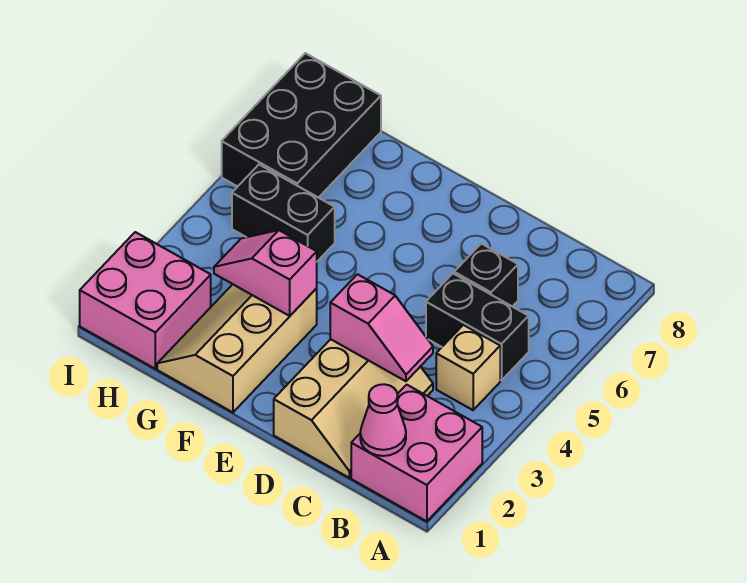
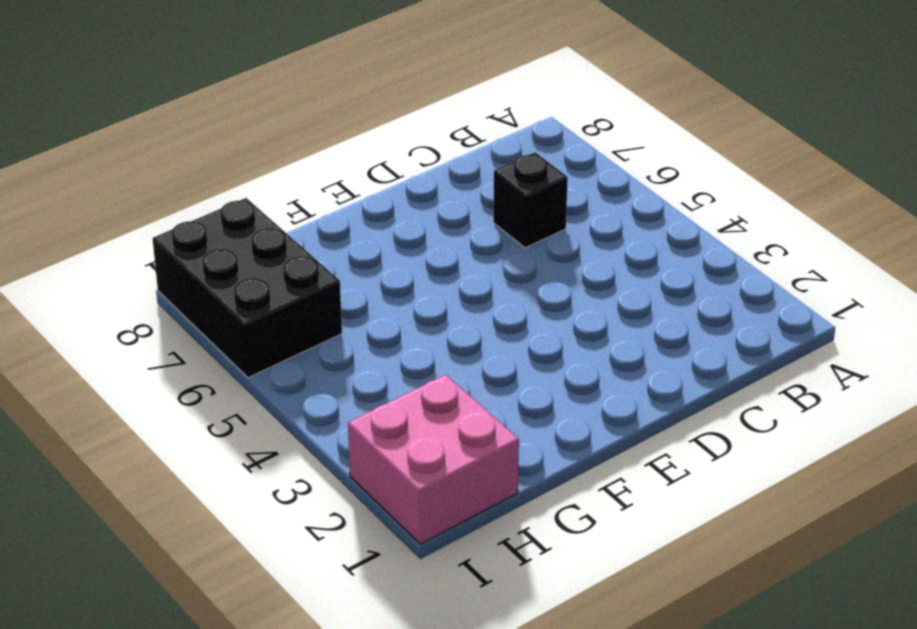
none -> pink 2x2 brick [351,385,482,521]
none -> tan 1x1 brick [436,325,500,410]
none -> black 1x2 brick [426,274,529,380]

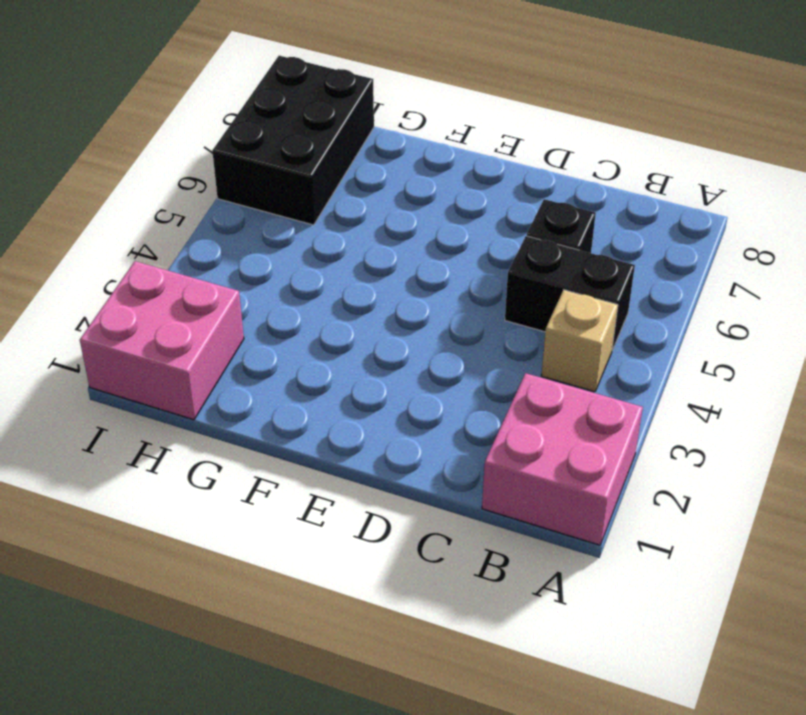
none -> tan 2x3 slope [274,339,433,478]
none -> tan 2x3 slope [157,284,317,412]
none -> black 1x2 brick [232,165,335,261]

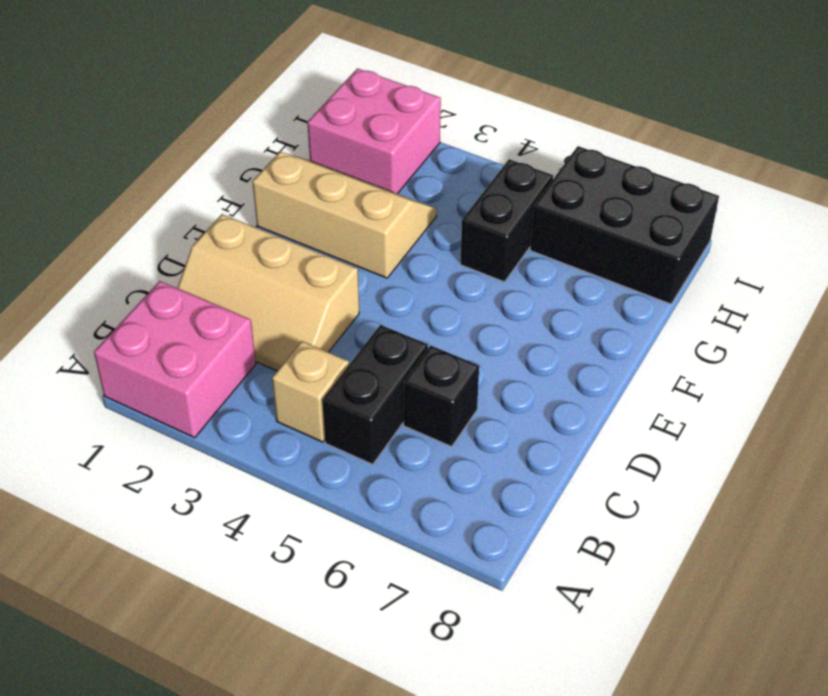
none -> pink 1x1 cone [360,384,406,456]
none -> pink 1x2 slope [330,274,433,381]
none -> pink 1x2 slope [214,230,317,316]

